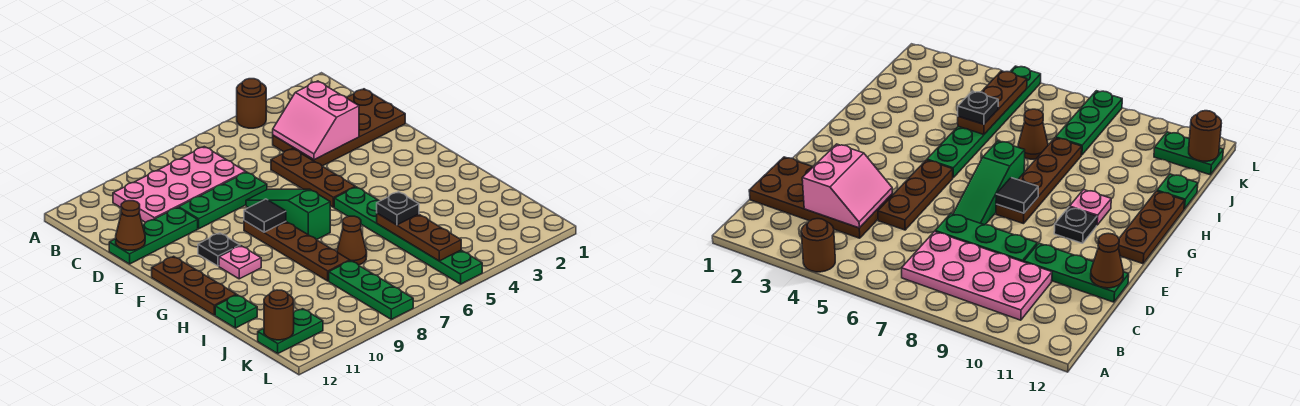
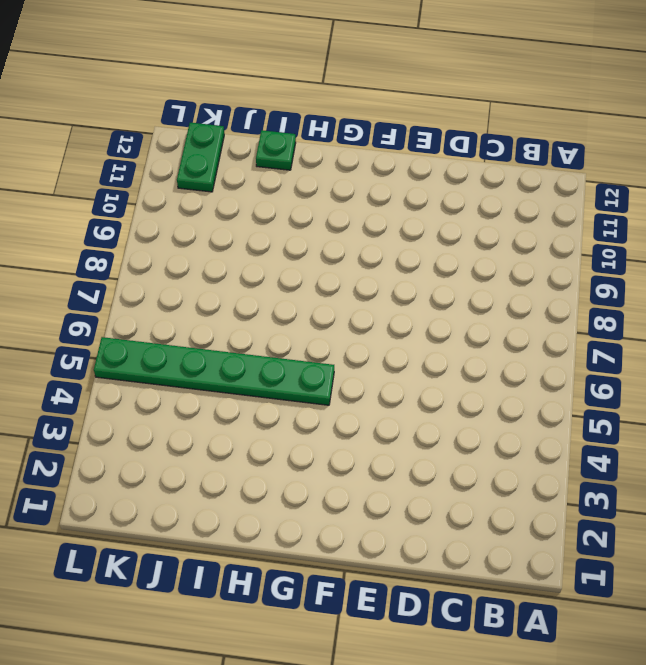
none -> brown 1x1 round brick [237,79,266,128]
none -> pink 2x4 plate [113,147,246,223]
none -> brown 2x4 plate [273,89,405,166]

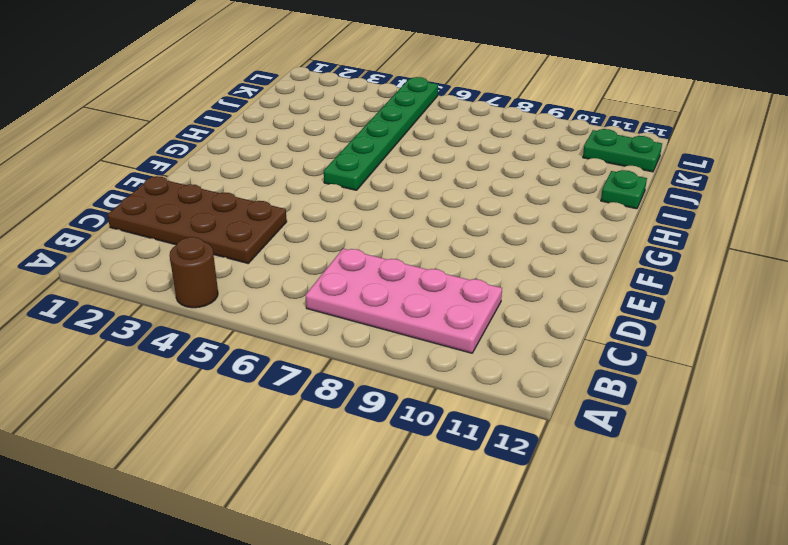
none -> brown 1x3 plate [271,149,355,207]
none -> green 1x3 plate [179,172,267,229]
none -> green 1x3 plate [109,207,198,264]

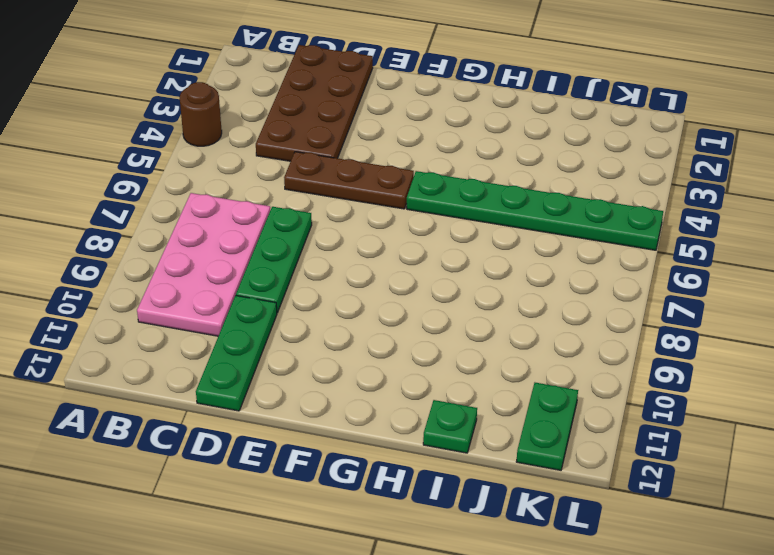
none -> green 1x3 slope [246,189,330,240]
none -> brown 1x4 plate [244,221,350,281]
none -> black 1x1 plate [198,233,240,266]

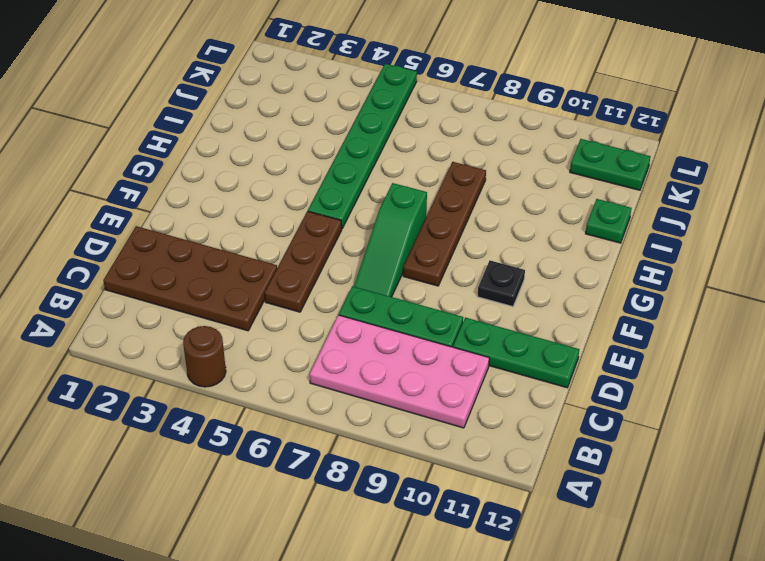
none -> brown 1x3 plate [152,256,236,315]
none -> pink 1x1 plate [219,246,261,279]
none -> brown 1x1 cone [337,216,367,265]

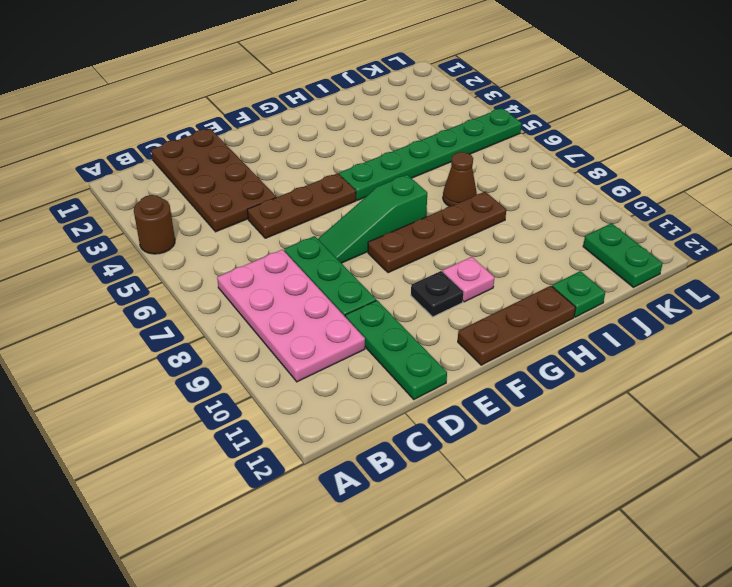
none -> green 1x3 plate [329,261,413,319]
none -> pink 2x2 slope [273,81,359,160]
none -> brown 1x1 cone [116,201,145,250]

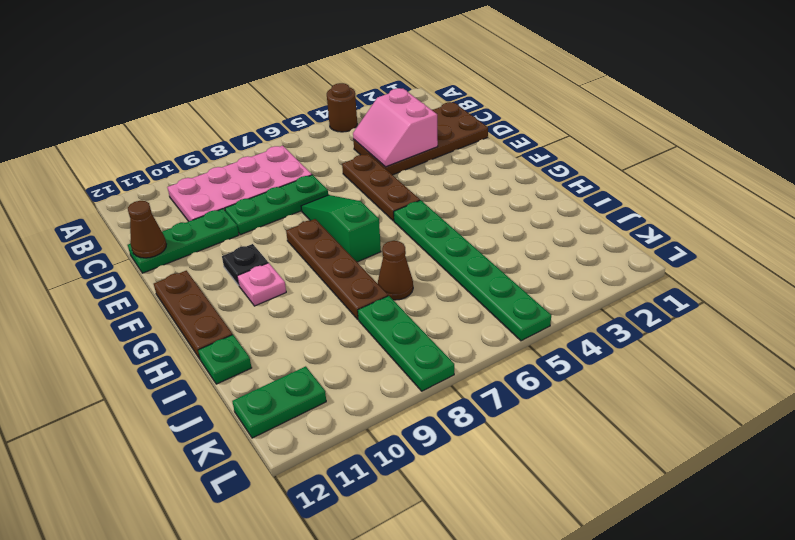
none -> black 1x1 tile [244,199,286,232]
none -> brown 1x3 plate [377,213,461,261]
none -> brown 1x1 round brick [264,290,294,340]

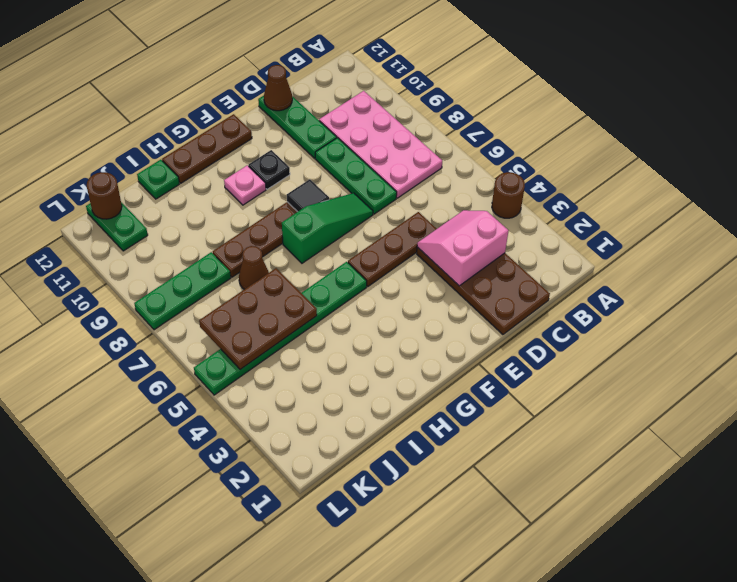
brown 2x3 plate [199,268,317,369] -> brown 1x3 plate [377,213,461,261]
none -> black 1x1 plate [377,192,419,225]

